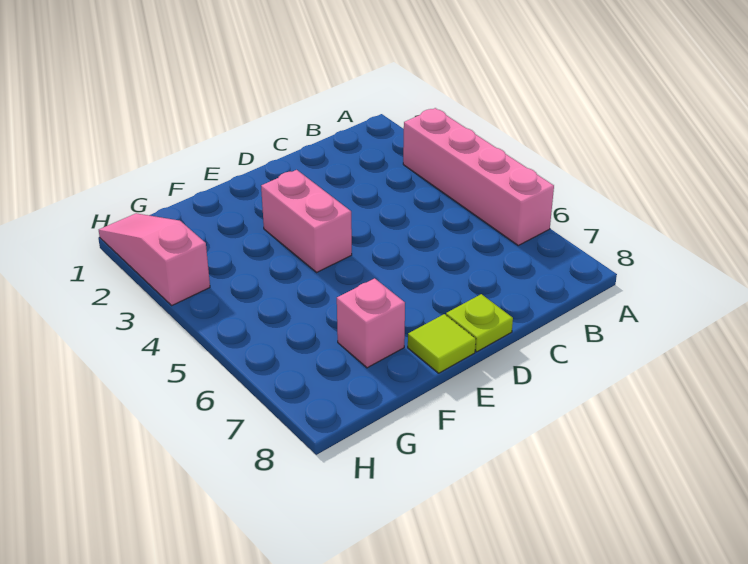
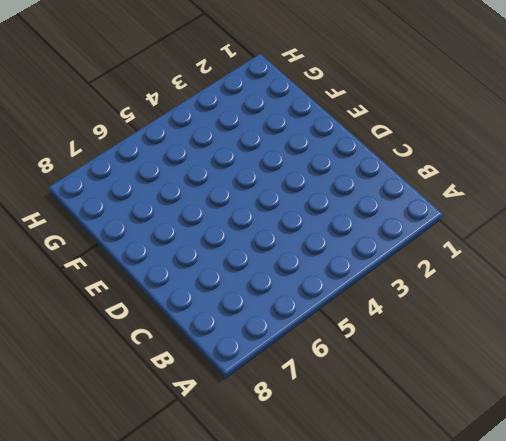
none -> pink 1x4 brick [403,108,554,245]
none -> lime 1x1 plate [446,294,513,352]

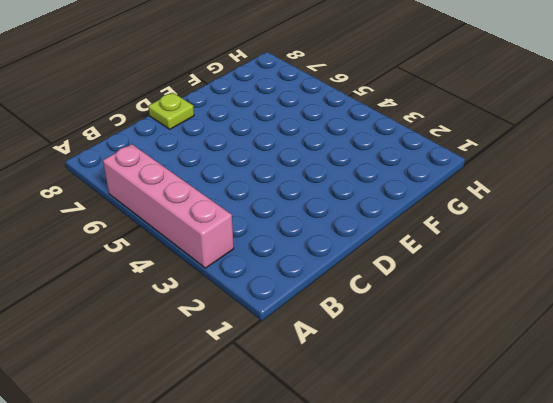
none -> pink 1x2 brick [261,170,352,272]
none -> lime 1x1 tile [408,314,476,373]

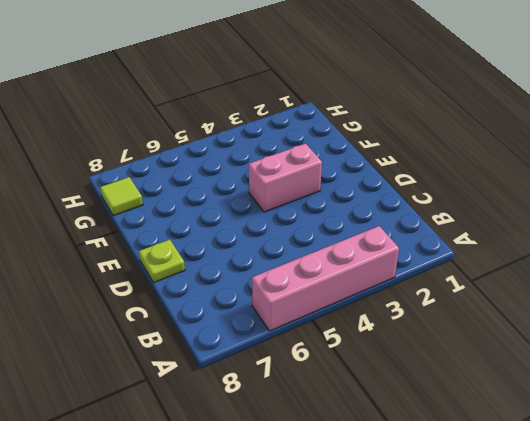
lime 1x1 tile [100,177,143,216] -> lime 1x1 tile moved to [408,314,476,373]
none -> pink 1x1 brick [337,278,405,368]
none -> pink 1x3 slope [99,213,210,305]

